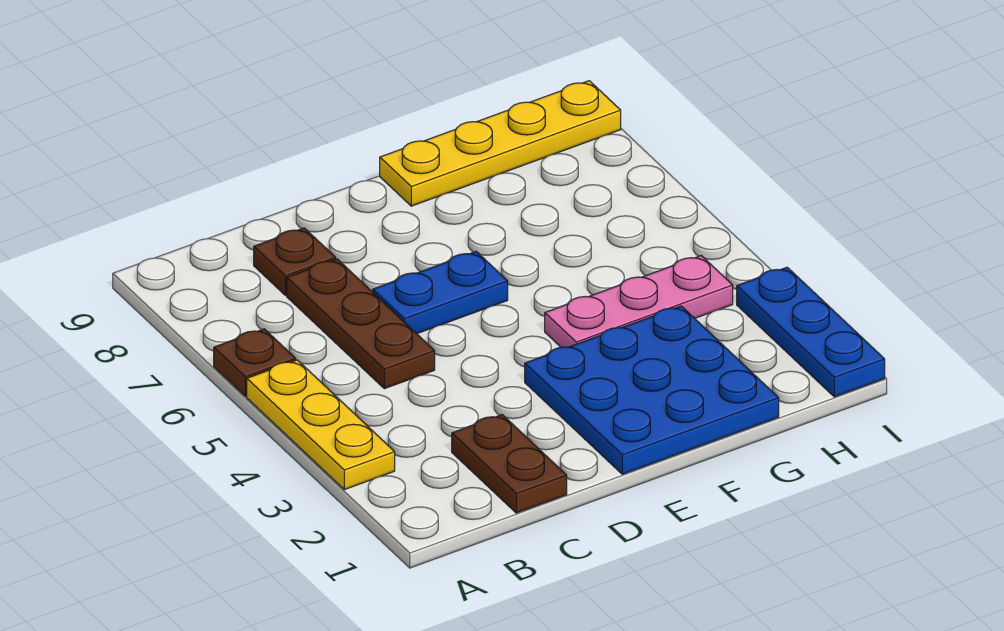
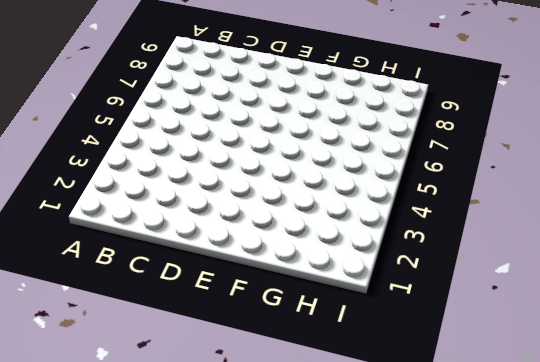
none -> yellow 1x3 plate [247,360,395,490]
none -> brown 1x1 plate [214,329,296,396]

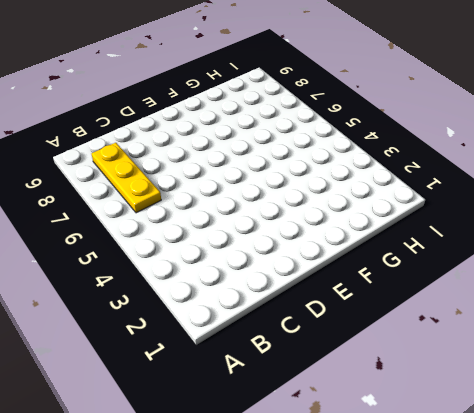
yellow 1x3 plate [92,143,161,213] -> yellow 1x3 plate moved to [247,360,395,490]
none -> brown 1x1 plate [214,329,296,396]
none -> brown 1x2 plate [452,415,567,513]

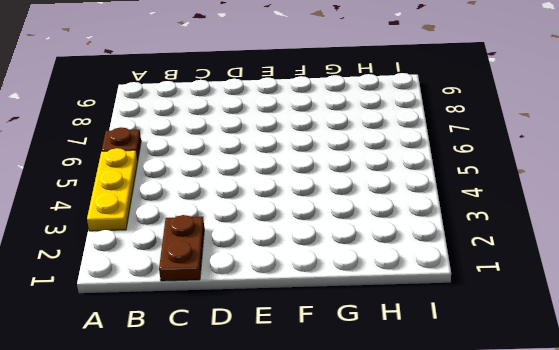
none -> brown 1x3 plate [287,259,435,389]
none -> brown 1x1 plate [254,228,336,295]

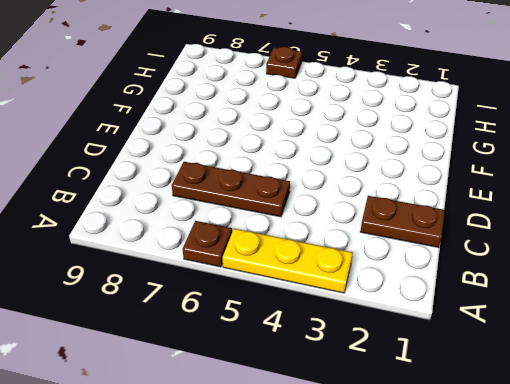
brown 1x1 plate [266,47,302,78] -> brown 1x1 plate moved to [254,228,336,295]
none -> blue 1x2 plate [373,252,508,334]
none -> blue 3x3 plate [525,306,779,474]

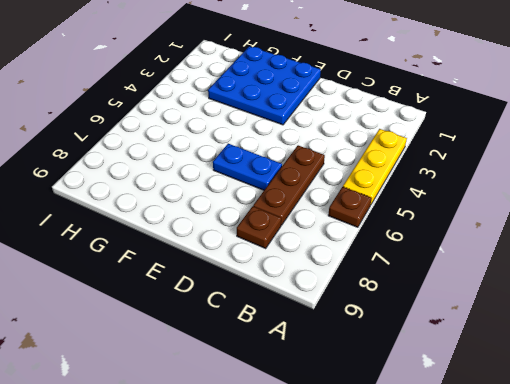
none -> brown 1x2 plate [452,415,567,513]
none -> pink 1x3 plate [545,256,733,347]

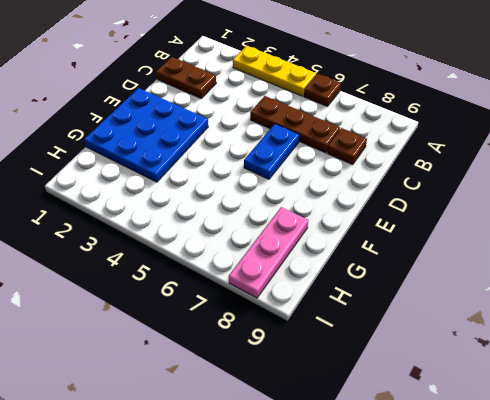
pink 1x3 plate [229,207,308,298] -> pink 1x3 plate moved to [545,256,733,347]
none -> yellow 1x4 plate [380,81,621,206]
none -> blue 1x3 plate [737,267,885,397]

